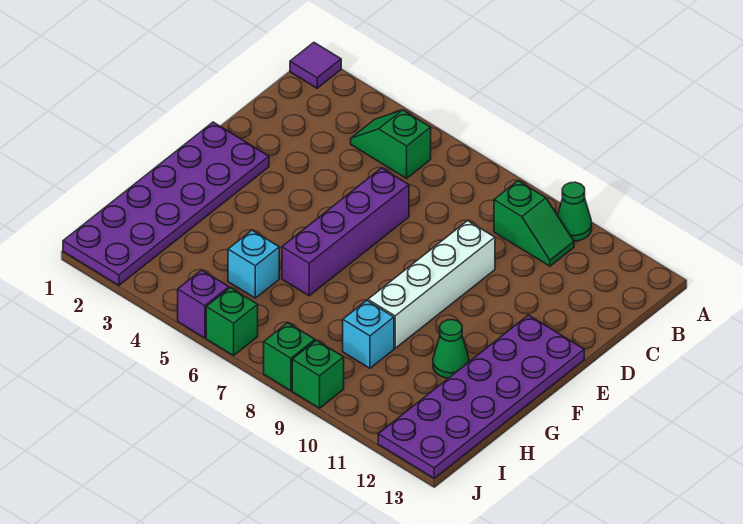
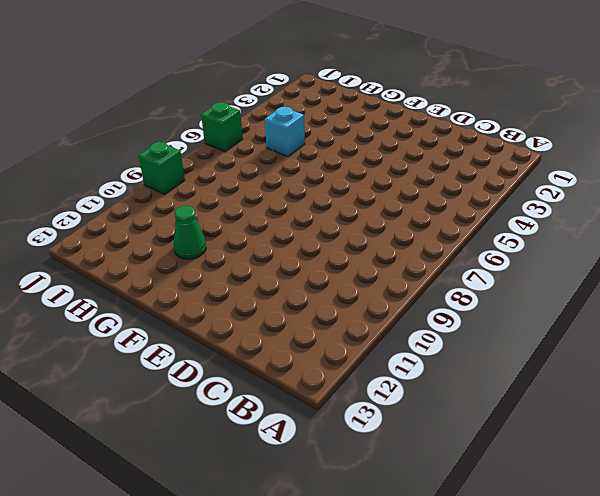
none -> purple 1x1 tile [290,43,341,88]
none -> green 1x1 cone [557,182,592,241]
none -> green 1x2 slope [351,110,431,178]

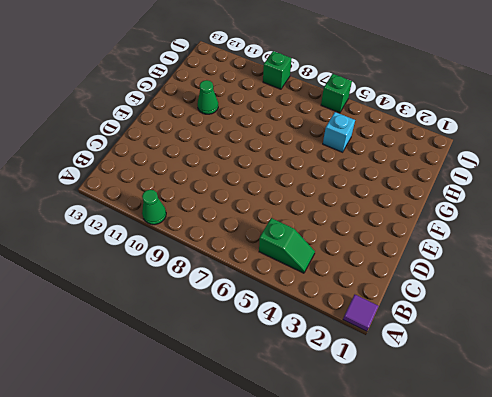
none -> green 1x2 slope [494,181,574,266]
none -> purple 1x4 brick [282,168,409,296]
none -> white 1x4 brick [368,221,495,348]

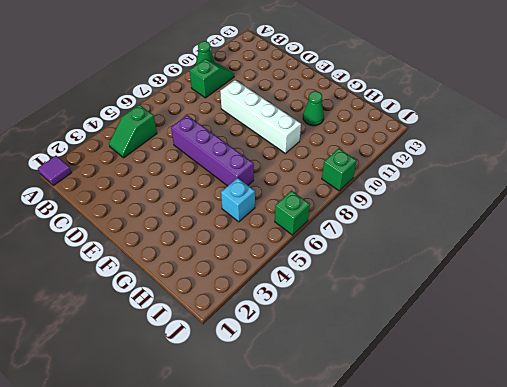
none -> purple 2x6 plate [63,122,269,285]
none -> purple 2x6 plate [378,315,584,478]
none -> cyan 1x1 brick [343,301,394,368]

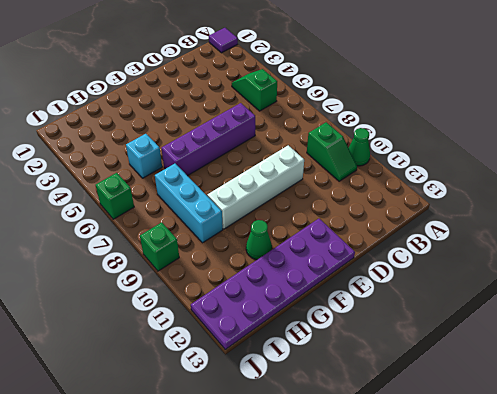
cyan 1x3 brick [155,164,223,243] -> cyan 1x1 brick [343,301,394,368]
none -> purple 2x6 plate [63,122,269,285]
none -> purple 1x1 brick [178,270,229,338]
none -> green 1x1 brick [264,323,315,391]

